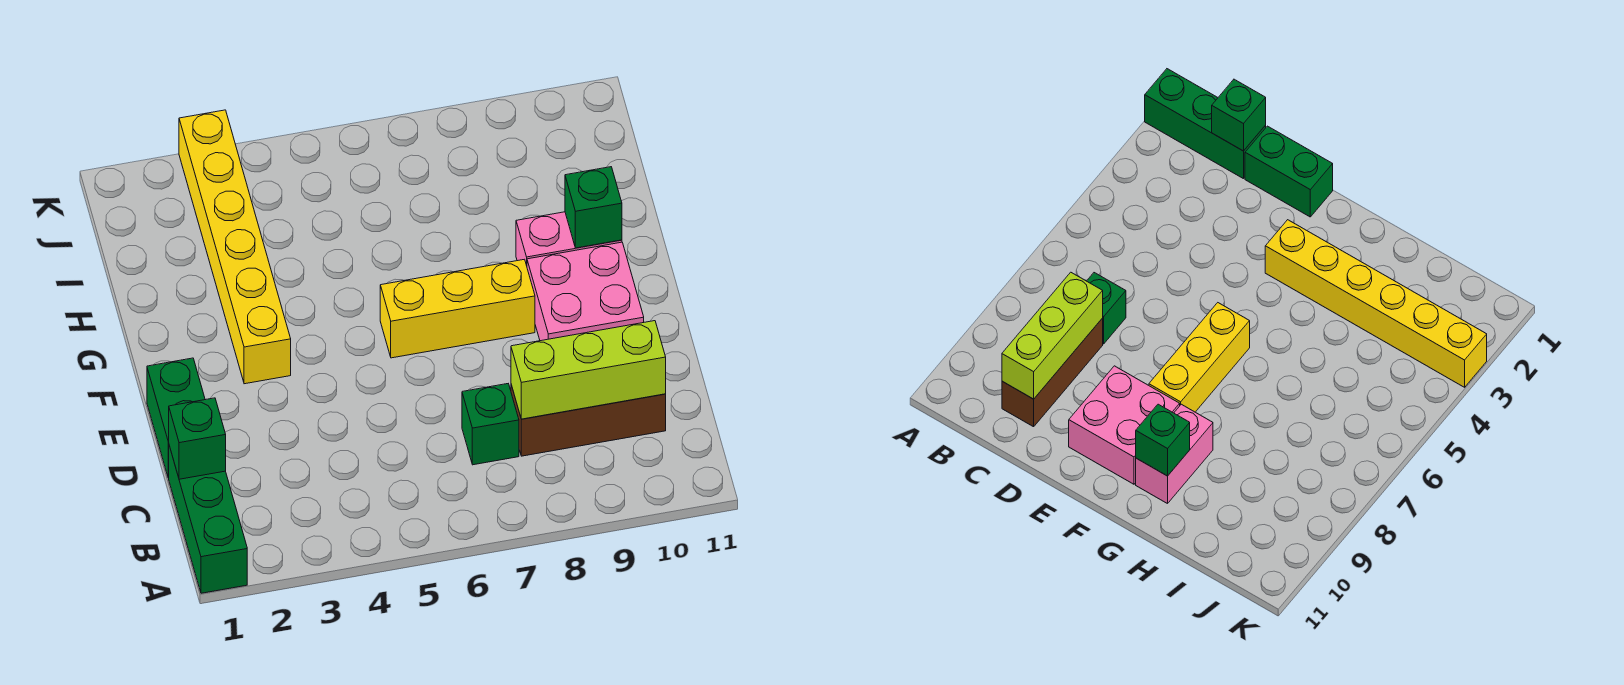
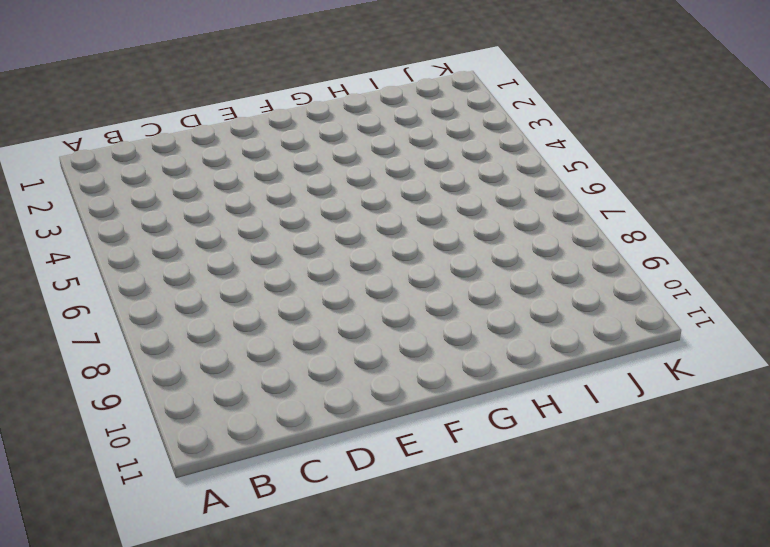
none -> green 1x3 brick [169,446,247,593]
none -> green 1x1 brick [462,384,519,465]

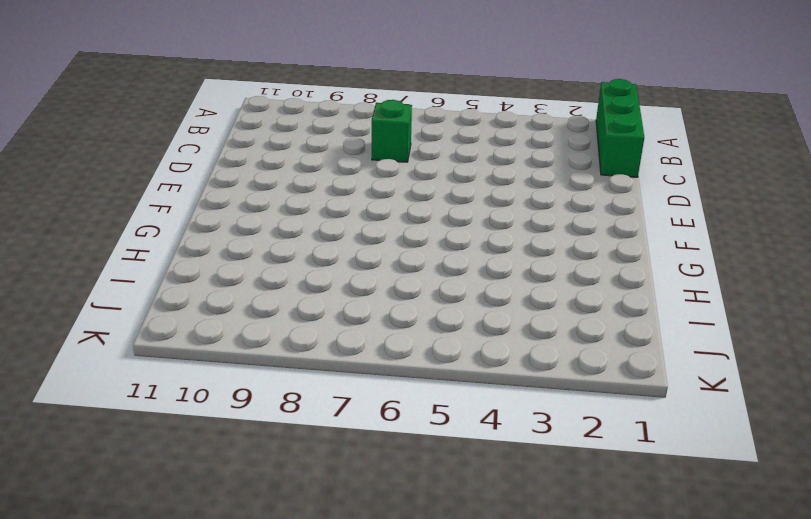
none -> brown 1x3 brick [511,385,666,456]
none -> green 1x2 brick [147,358,205,478]

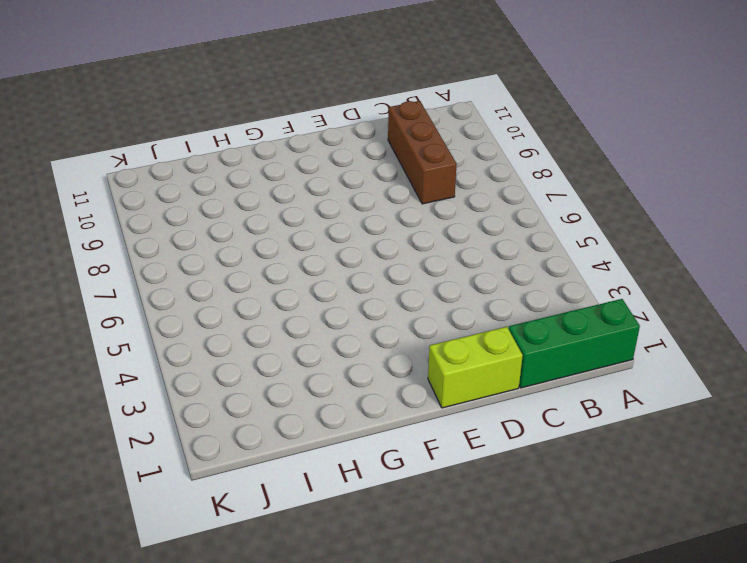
lime 1x2 brick [428,327,523,408] -> green 1x2 brick [147,358,205,478]
none -> green 1x1 brick [462,384,519,465]
none -> pink 2x2 brick [527,242,644,341]

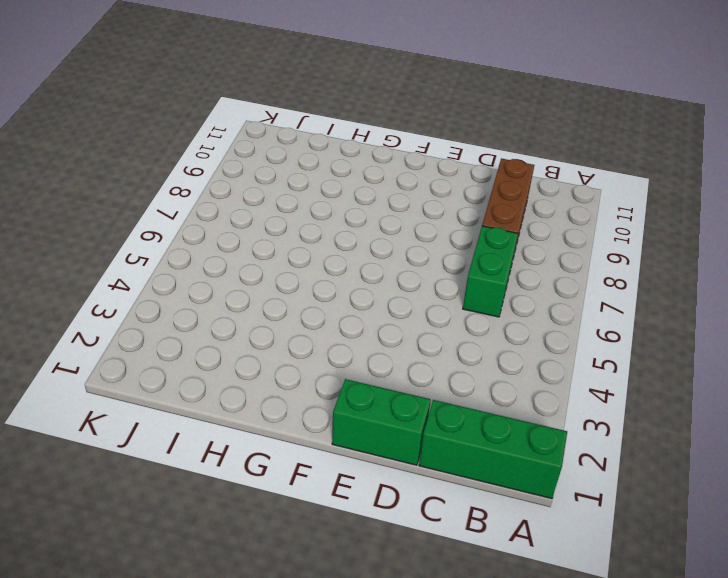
green 1x2 brick [463,226,518,317] -> green 1x1 brick [462,384,519,465]
none -> pink 2x2 brick [527,242,644,341]
none -> yellow 1x6 brick [179,110,291,384]

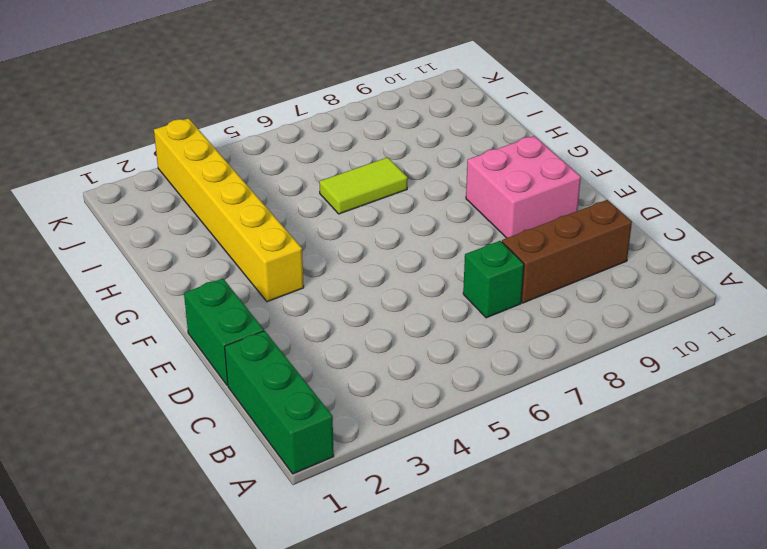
lime 1x2 tile [319,157,408,214] -> none
none -> yellow 1x3 brick [380,259,535,358]
none -> pink 1x2 brick [516,212,622,265]

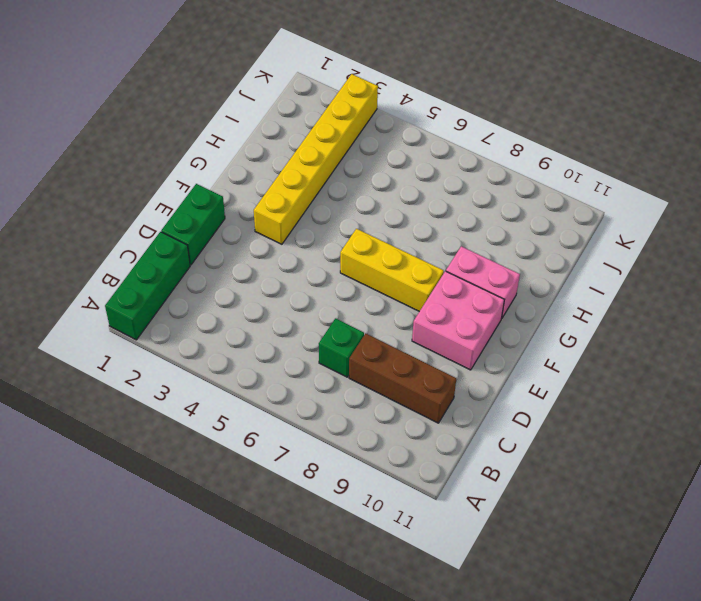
none -> green 1x1 brick [168,398,226,479]
none -> lime 1x3 brick [511,321,666,419]

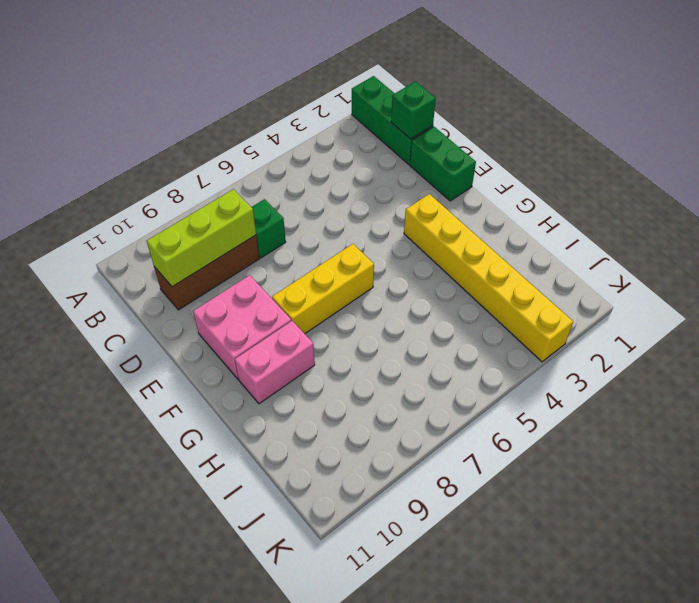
none -> green 1x1 brick [565,167,622,248]

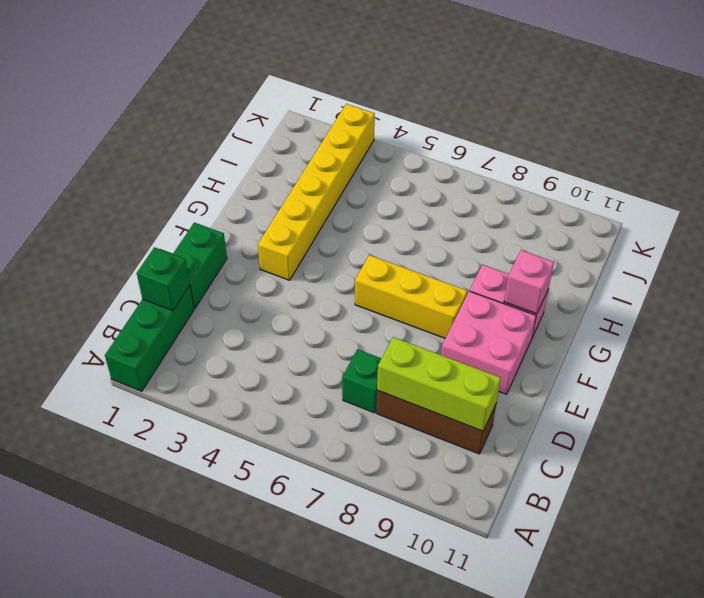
pink 1x1 brick [504,250,554,314] -> green 1x1 brick [565,167,622,248]

